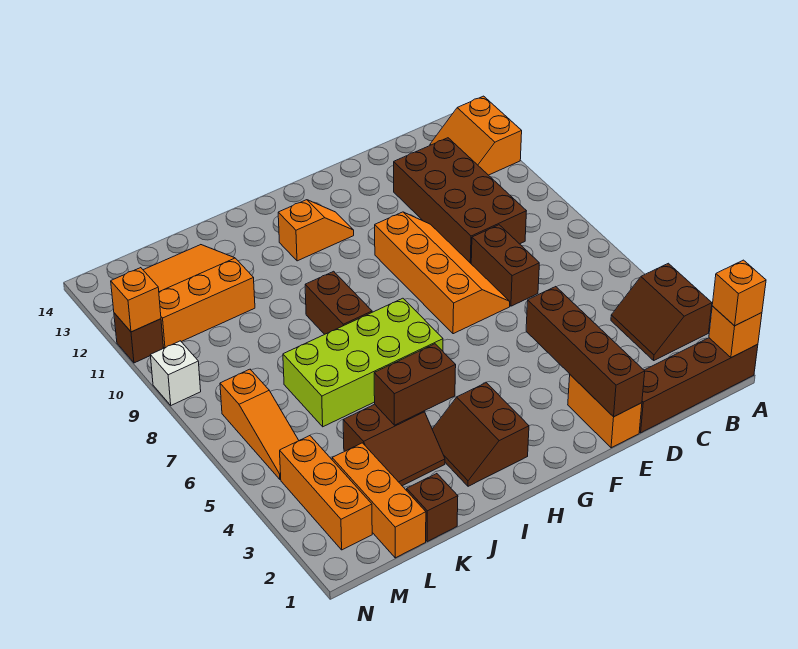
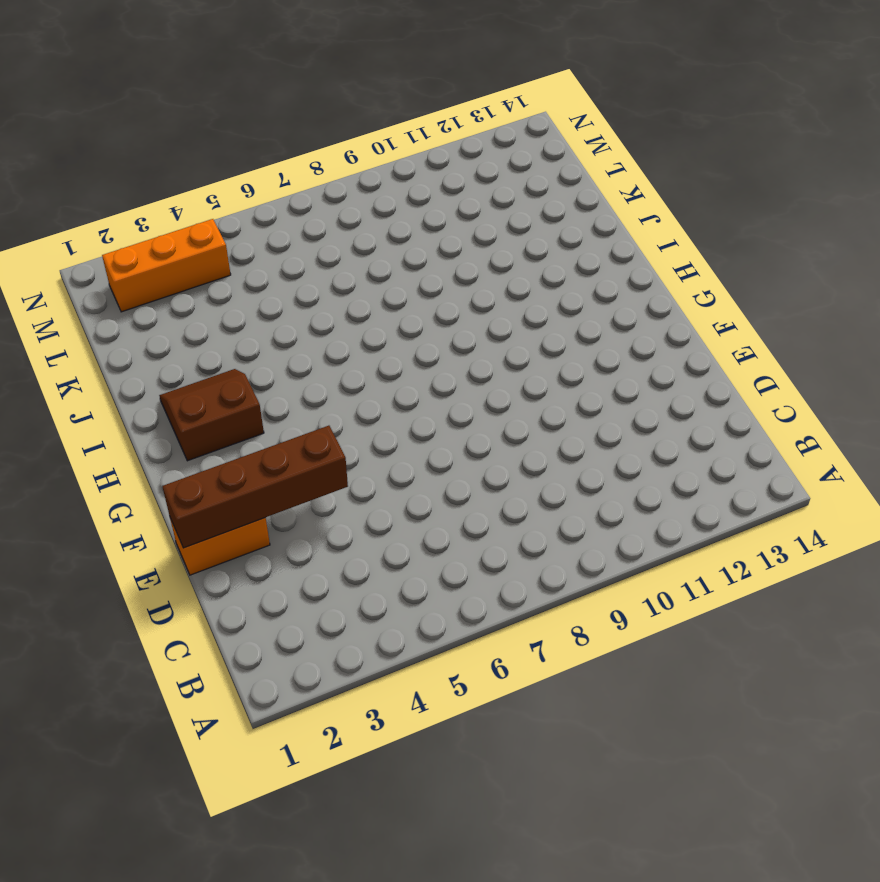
none -> brown 1x4 brick [639,338,758,433]
none -> brown 2x2 slope [611,263,712,360]
none -> orange 2x2 slope [430,96,522,175]

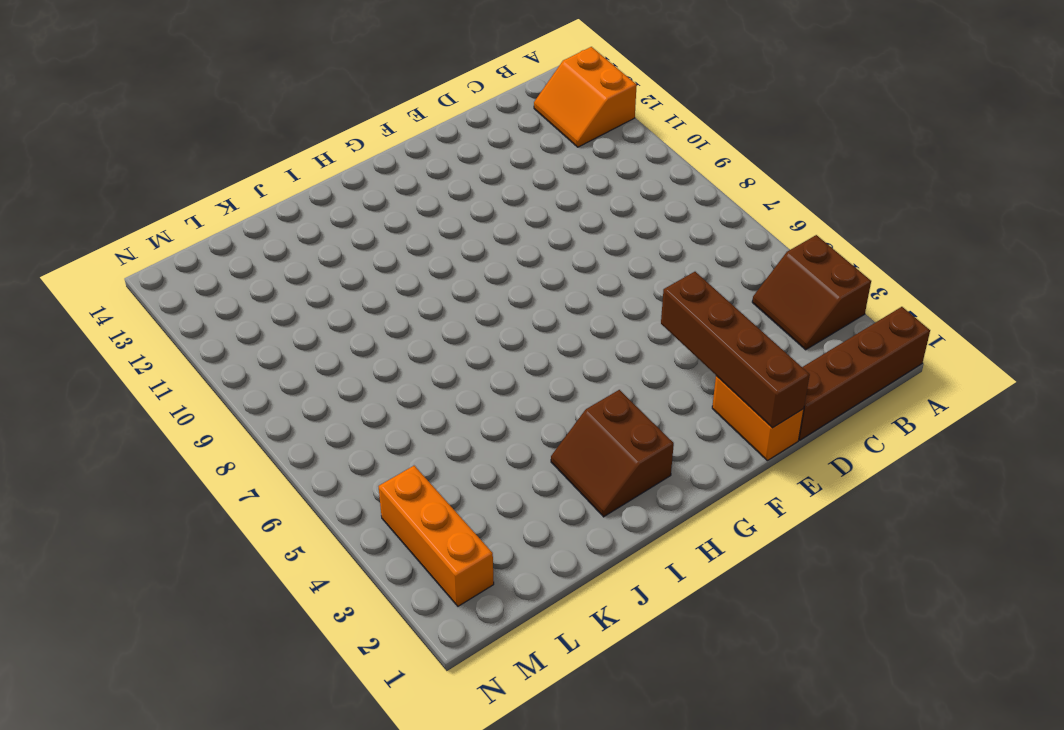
none -> brown 2x4 brick [394,138,526,263]
none -> brown 1x2 brick [471,225,539,306]
none -> orange 2x4 slope [375,212,510,334]

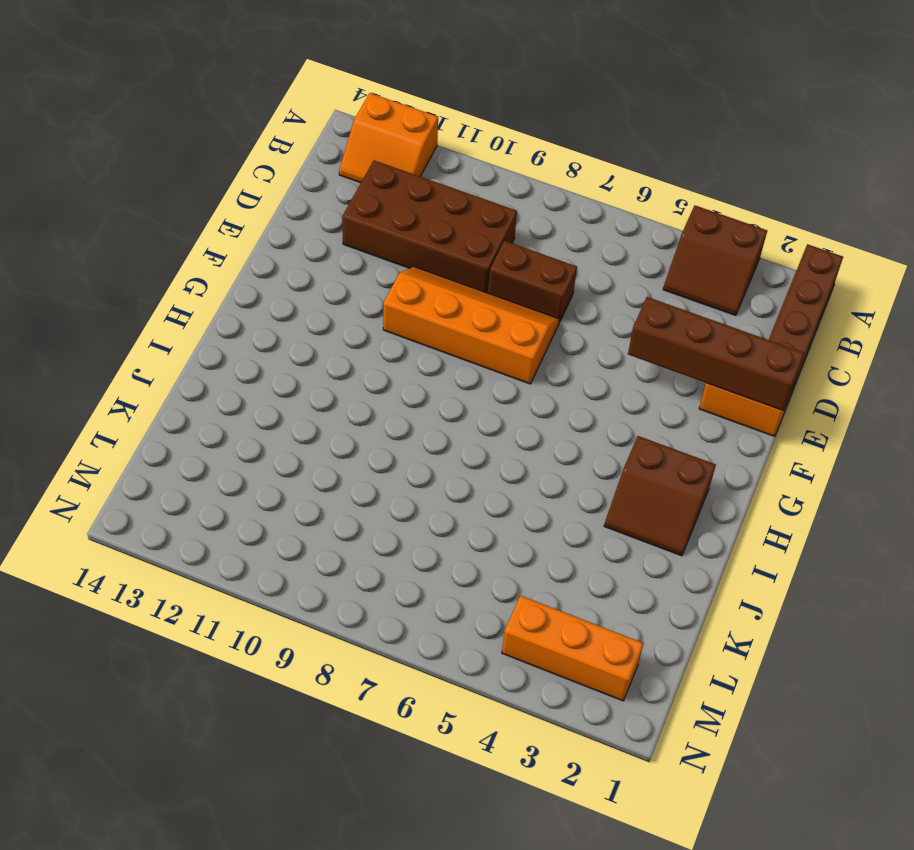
none -> orange 1x2 slope [278,200,354,261]
none -> lime 2x4 brick [283,298,443,427]
none -> brown 1x2 brick [305,271,372,334]

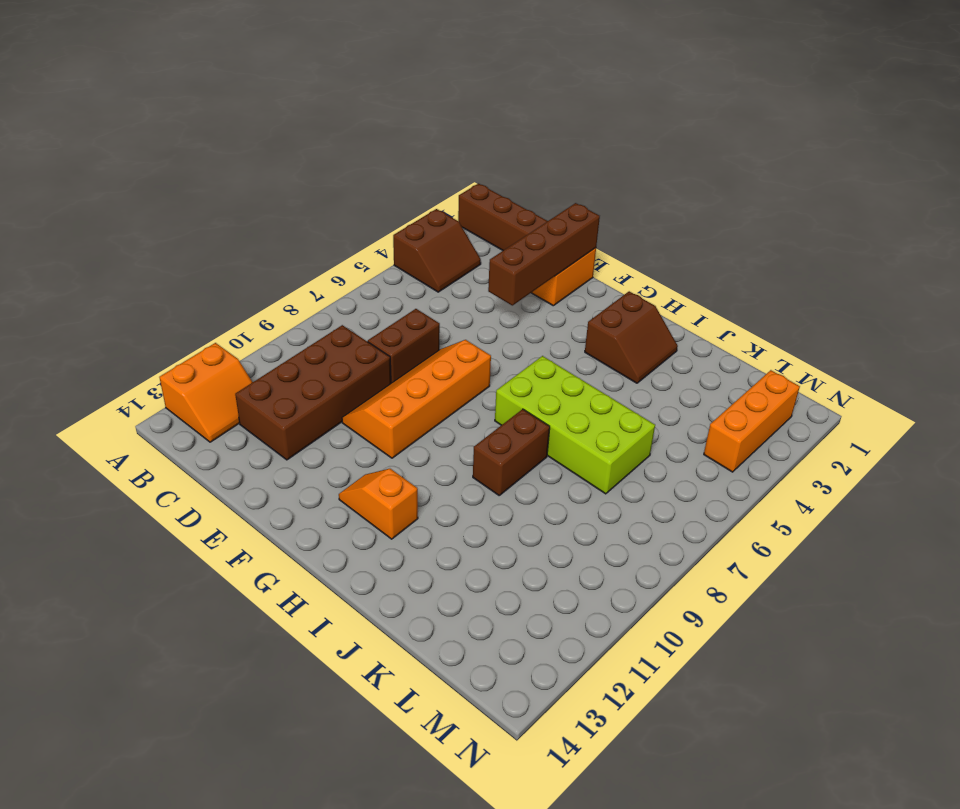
none -> brown 2x2 slope [343,404,445,486]
none -> brown 1x1 brick [407,474,458,542]
none -> orange 3x3 slope [144,245,255,348]

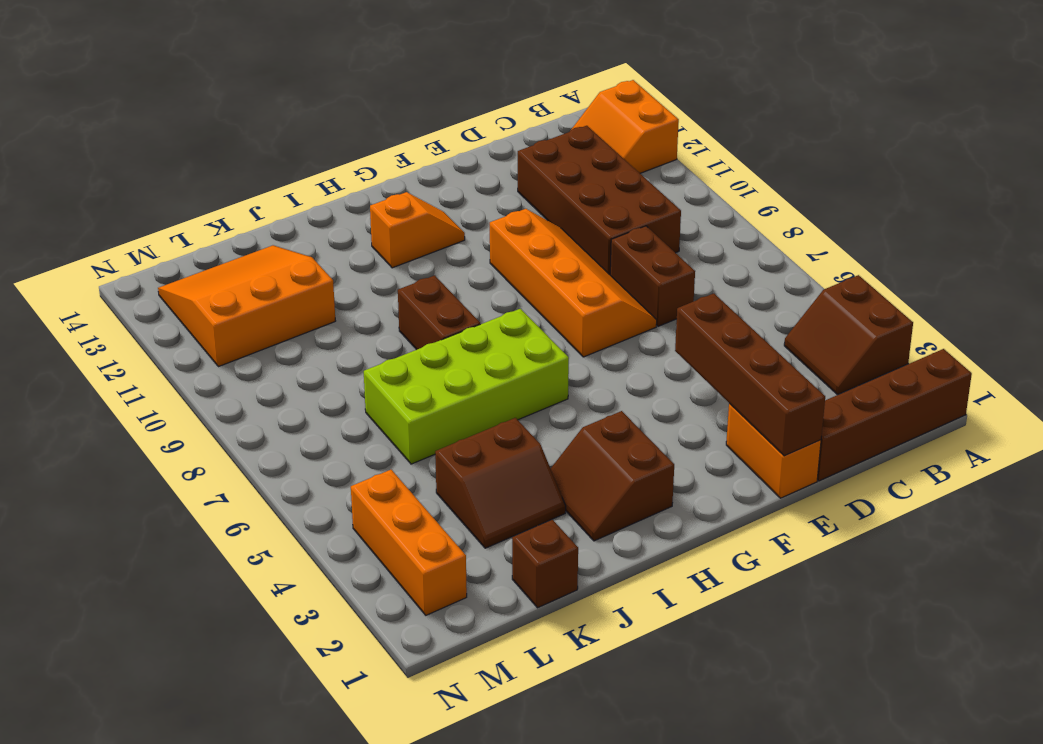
none -> orange 1x3 brick [332,443,426,558]
none -> orange 1x3 slope [220,369,299,480]
none -> white 1x1 brick [150,341,201,405]

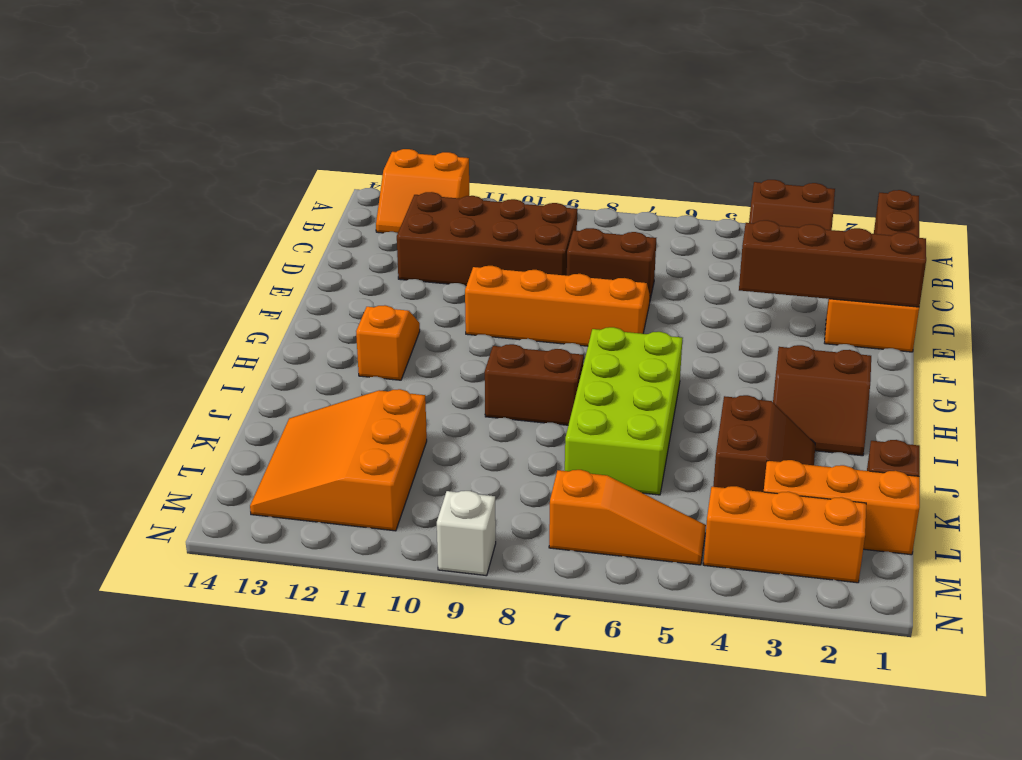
none -> brown 1x1 brick [114,313,164,363]
none -> orange 1x1 brick [709,306,762,358]
none -> brown 1x2 brick [374,344,456,425]

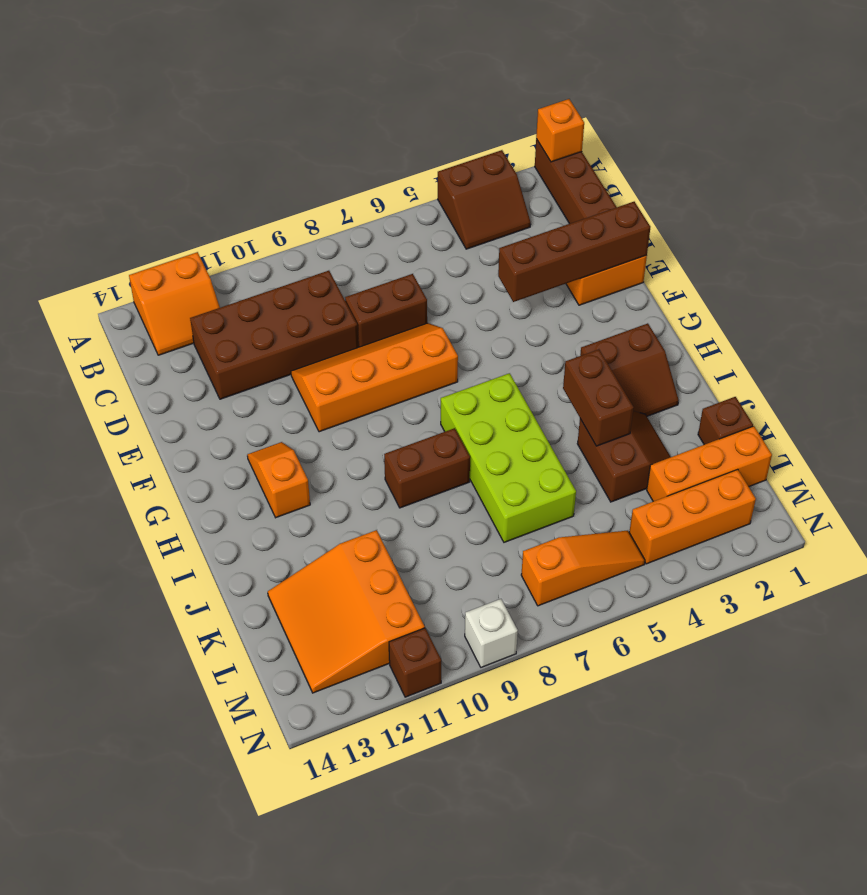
none -> orange 1x1 brick [111,268,161,332]
none -> orange 1x1 brick [712,260,766,326]

